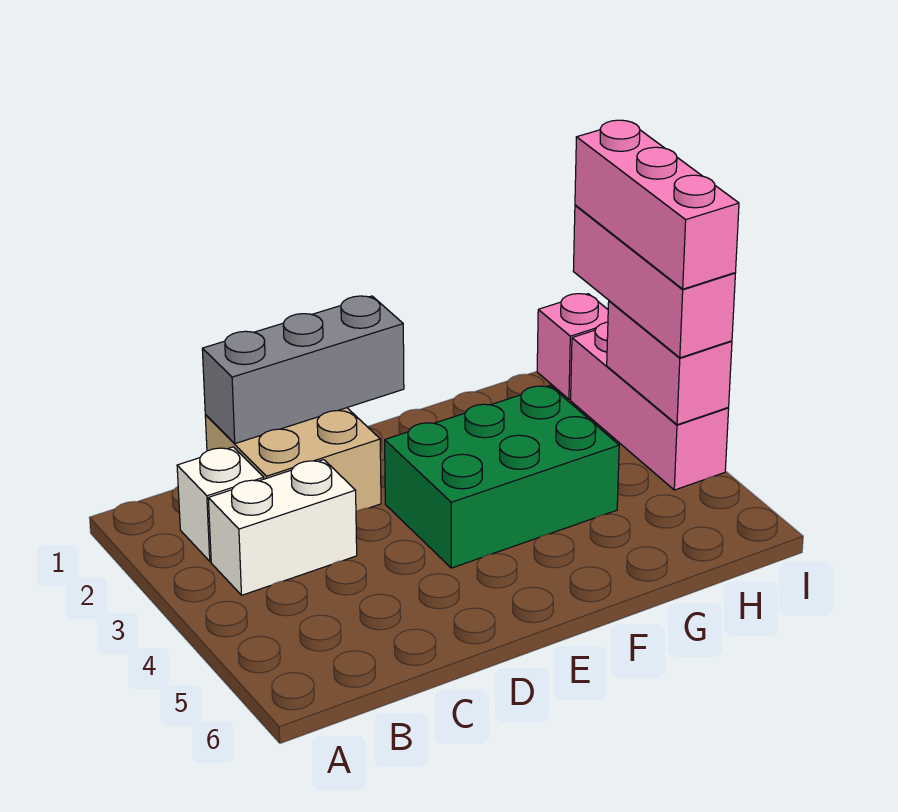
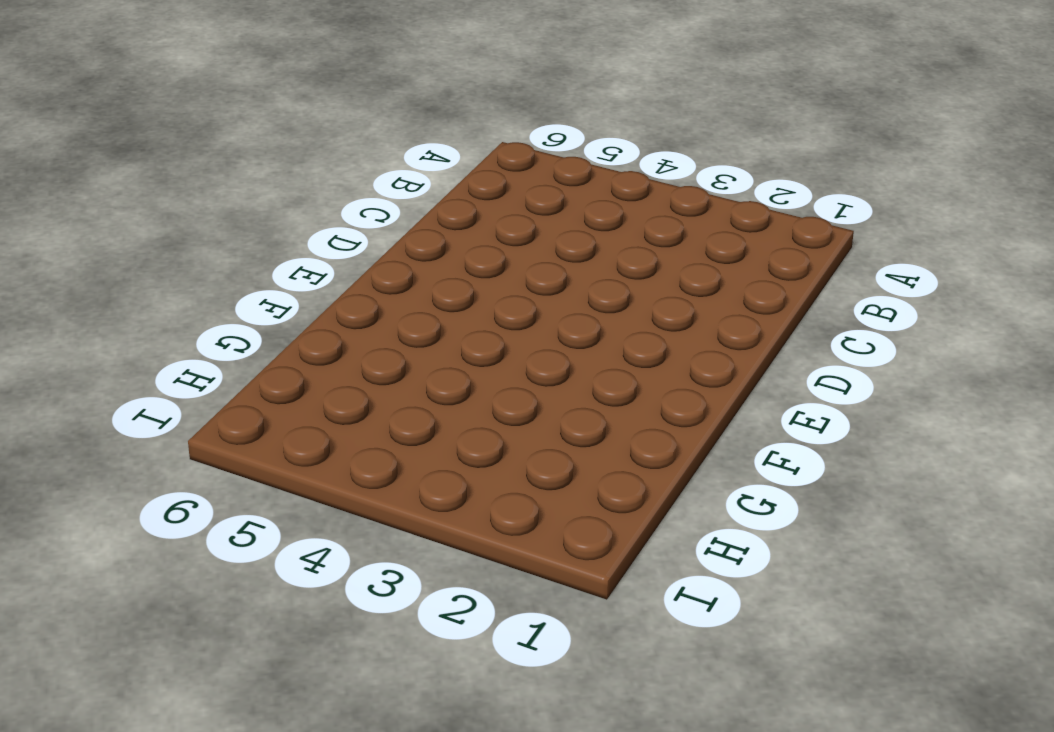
none -> white 1x1 brick [177,447,264,561]
none -> white 1x2 brick [208,460,357,595]

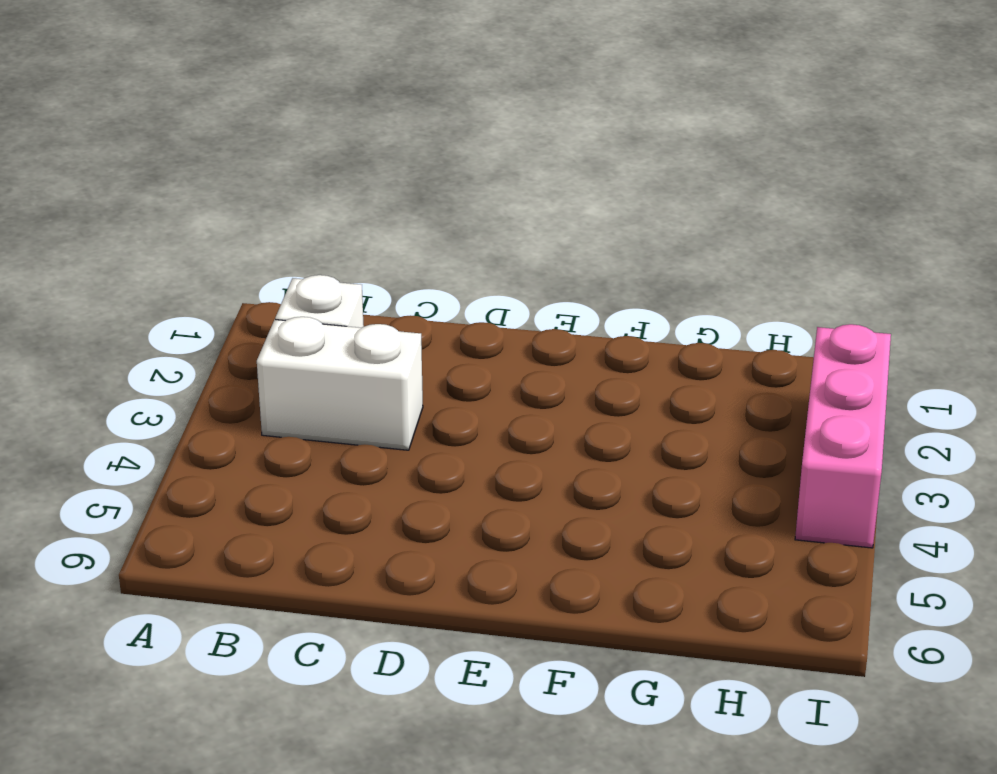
none -> tan 2x2 brick [205,408,381,512]
none -> green 2x3 brick [385,385,619,568]

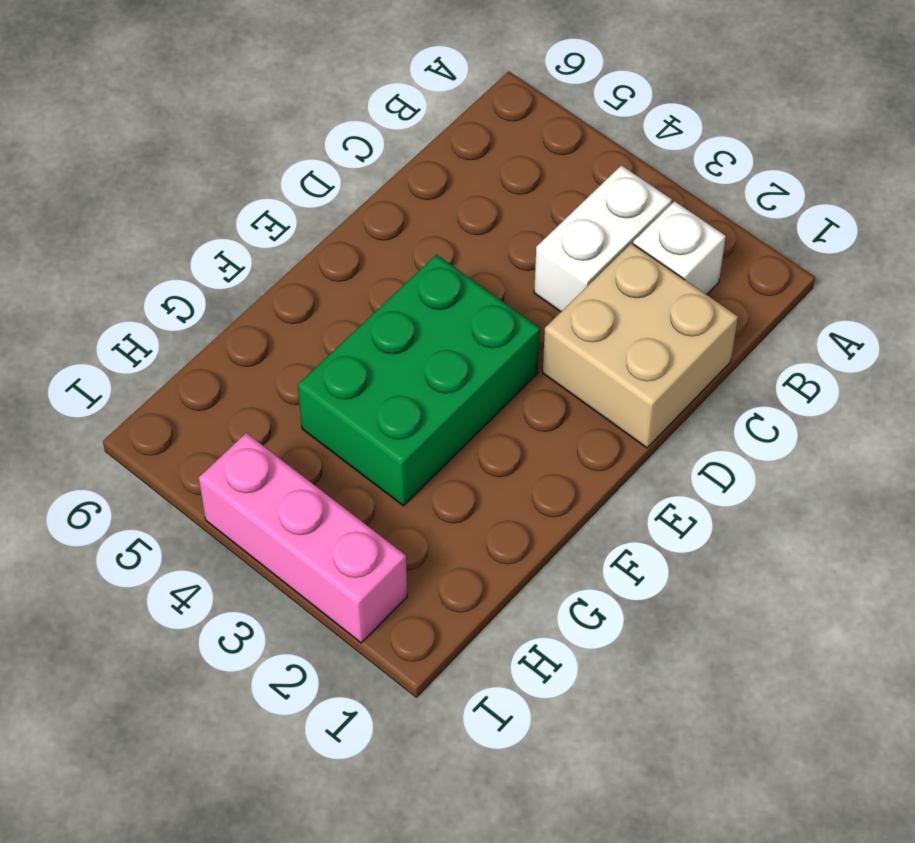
none -> pink 1x1 brick [537,294,608,399]
none -> grey 1x3 brick [202,296,404,444]

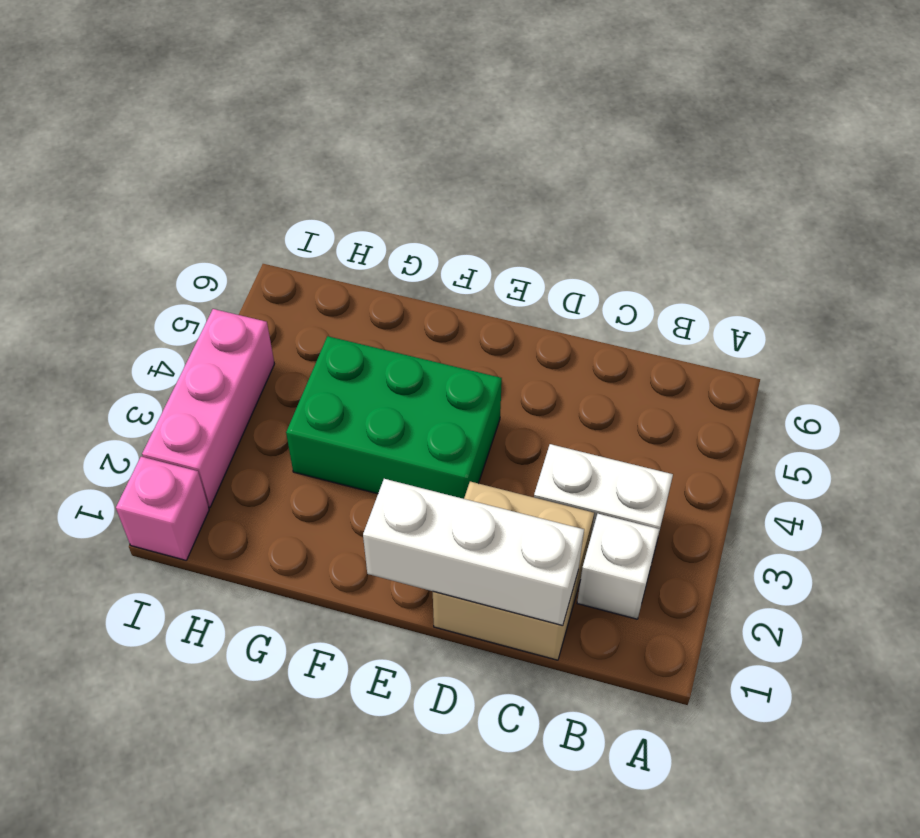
white 1x3 brick [363,479,584,626] -> grey 1x3 brick [202,296,404,444]
none -> pink 1x2 brick [607,301,732,425]
none -> pink 1x3 brick [573,205,735,358]

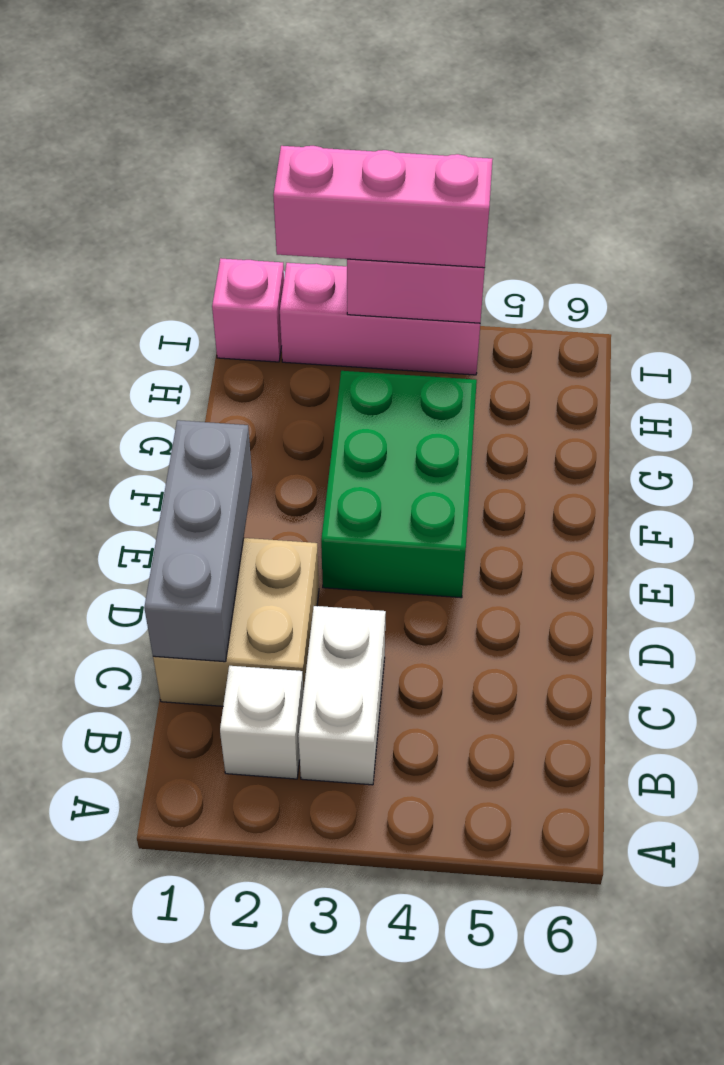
none -> pink 1x3 brick [575,120,739,289]

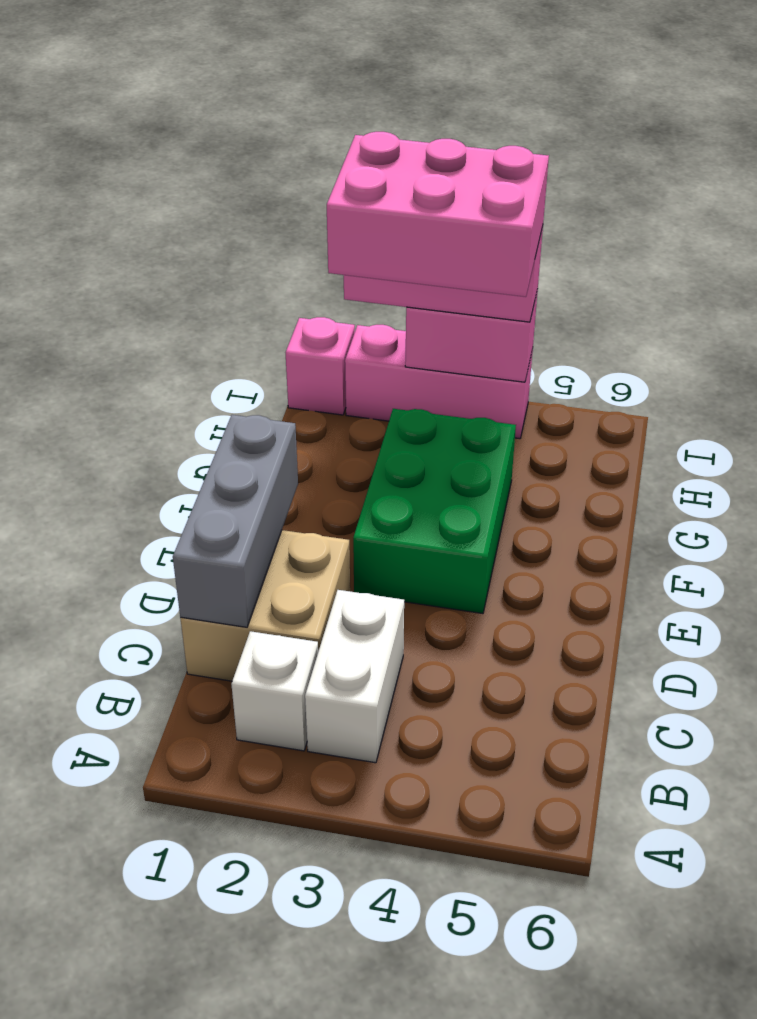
pink 2x3 brick [327,132,549,297] -> pink 1x3 brick [575,120,739,289]

